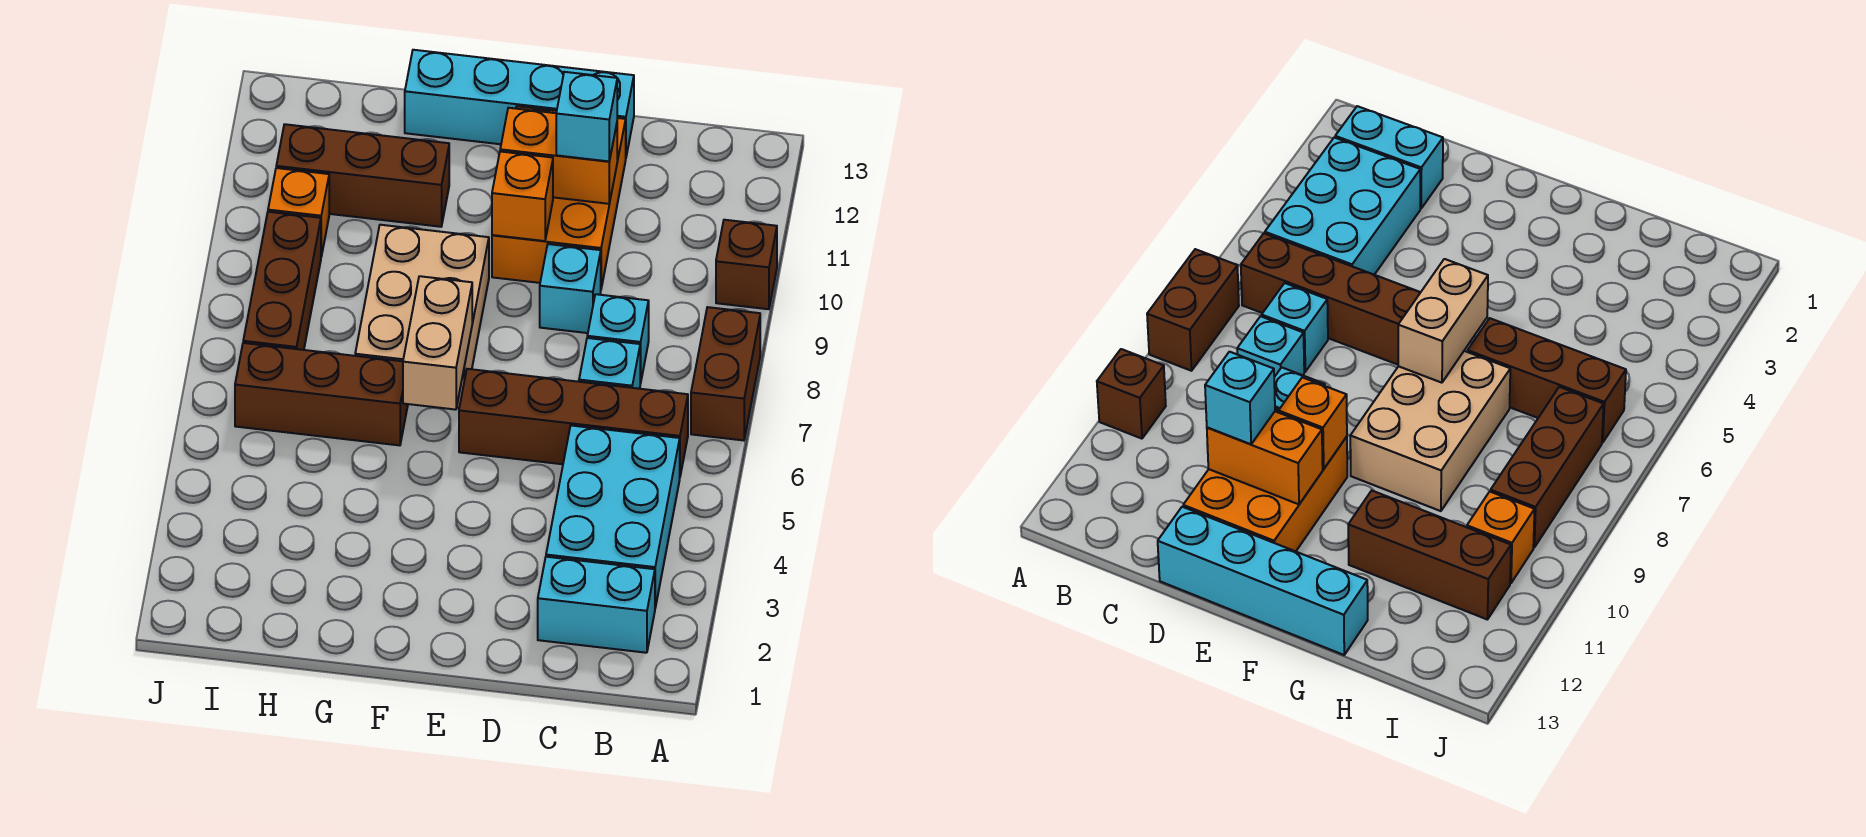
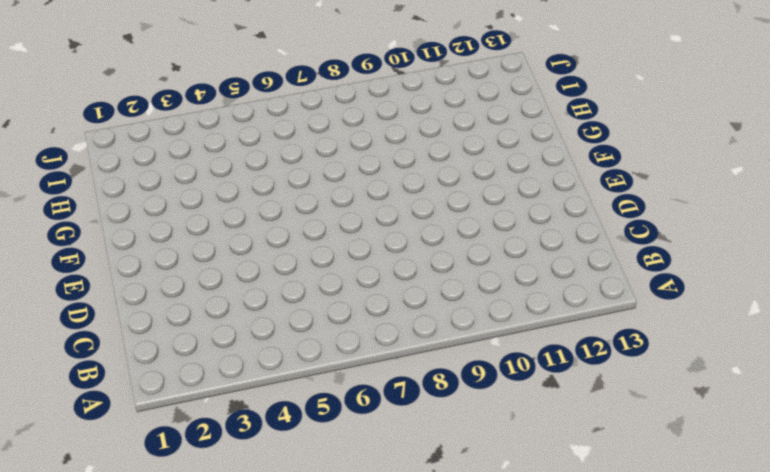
none -> brown 1x2 brick [691,307,760,440]
none -> brown 1x1 brick [716,220,777,309]
none -> cyan 1x2 brick [538,557,655,653]

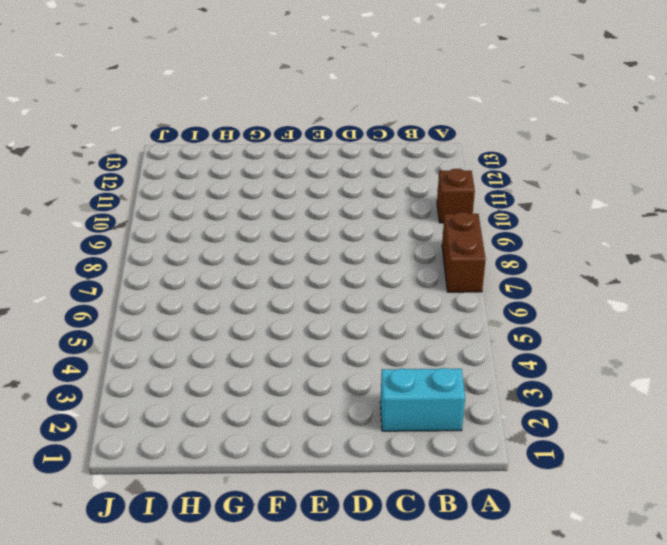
none -> cyan 2x3 brick [546,426,680,608]
none -> brown 1x4 brick [459,369,688,476]
none -> cyan 1x1 brick [579,338,640,389]

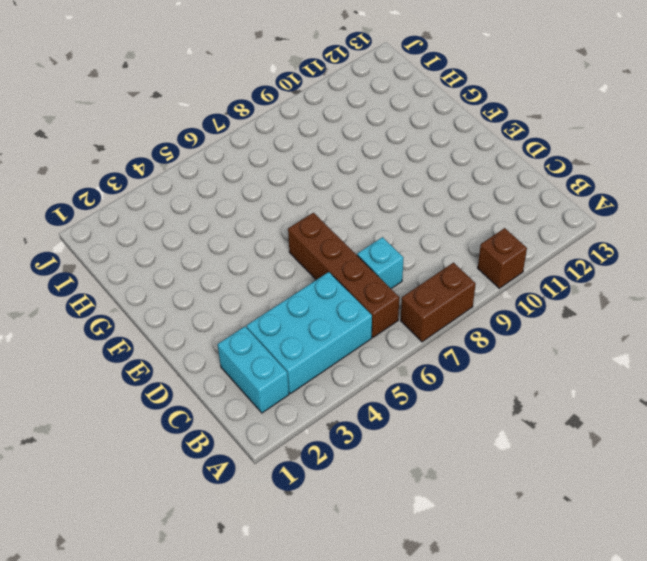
none -> cyan 1x1 brick [587,294,649,384]
none -> cyan 1x1 brick [540,244,601,333]
none -> orange 2x3 brick [492,106,626,288]

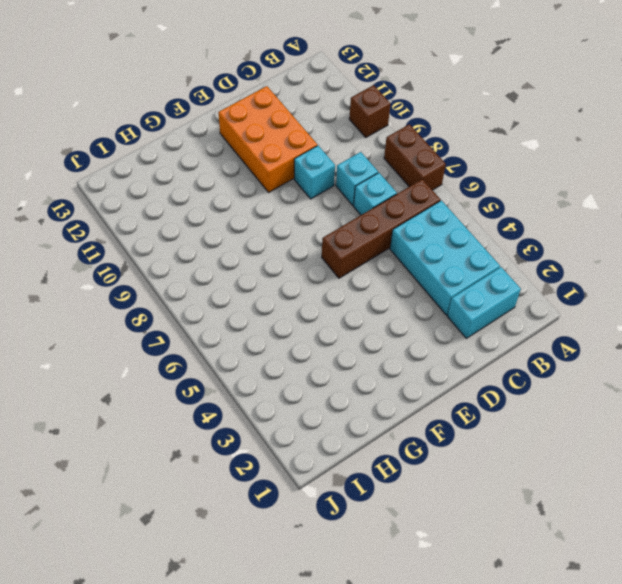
none -> cyan 1x4 brick [405,50,634,156]
none -> tan 2x3 brick [355,225,489,408]
none -> brown 1x3 brick [235,343,408,445]

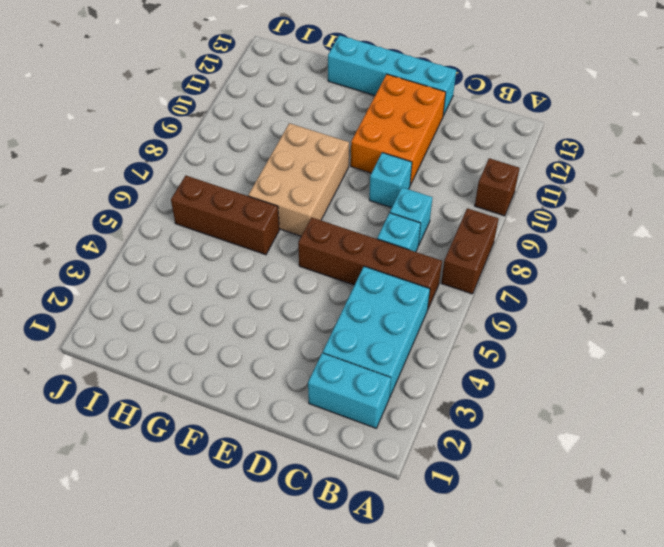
none -> brown 1x3 brick [276,124,449,227]
none -> brown 1x3 brick [243,212,321,350]
none -> orange 1x1 brick [268,168,329,257]

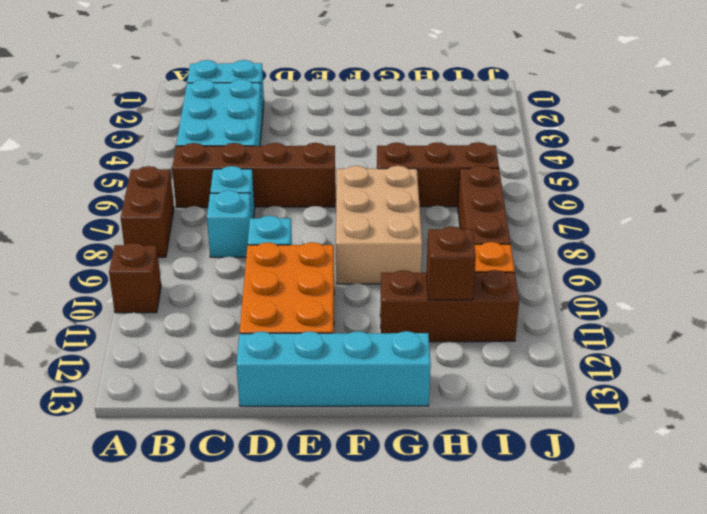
brown 1x1 brick [426,226,476,300] -> none
none -> orange 1x2 brick [500,108,617,204]
none -> orange 1x1 brick [492,151,553,241]
none -> tan 1x2 brick [403,276,472,410]

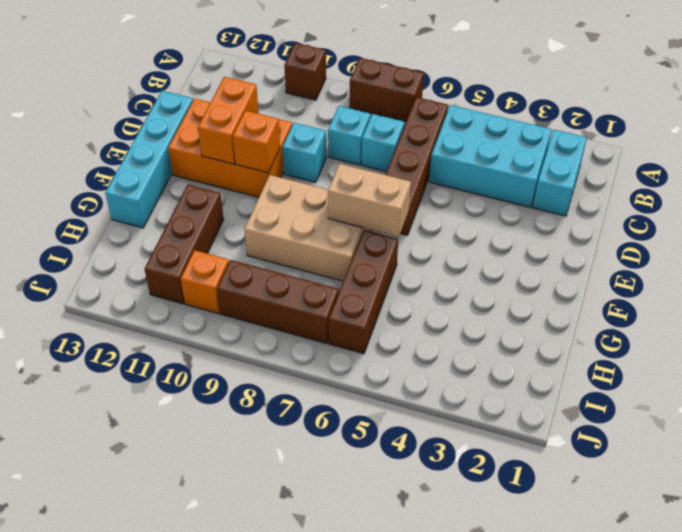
none -> cyan 1x1 brick [556,72,617,161]

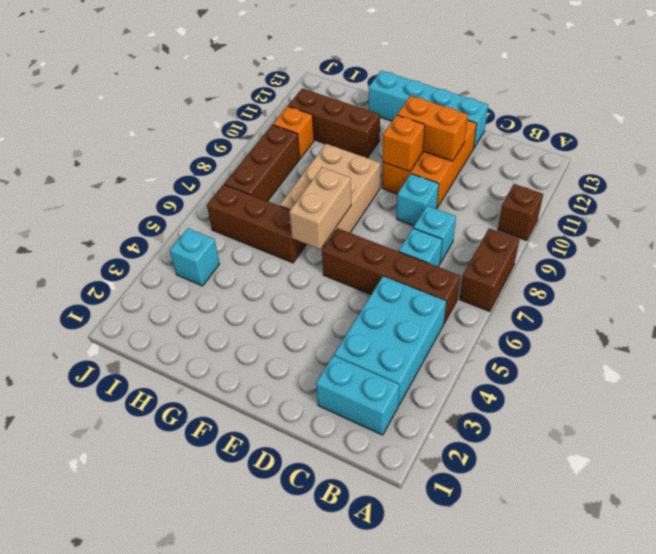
cyan 1x1 brick [170,228,220,286] -> cyan 1x1 brick moved to [556,72,617,161]

